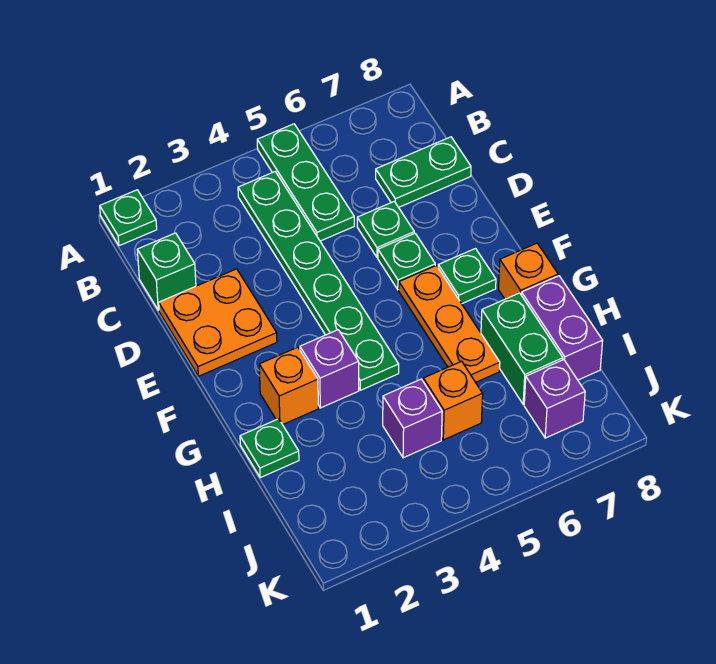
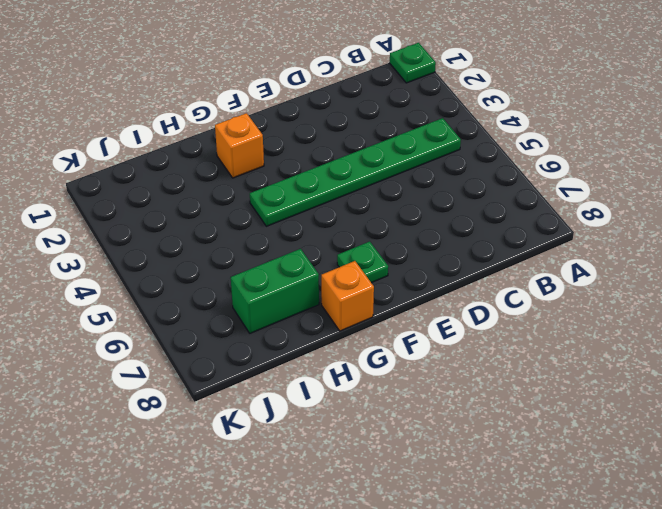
none -> green 1x3 plate [257,124,354,241]
none -> green 1x1 brick [137,233,196,310]
none -> green 1x2 plate [376,137,471,207]

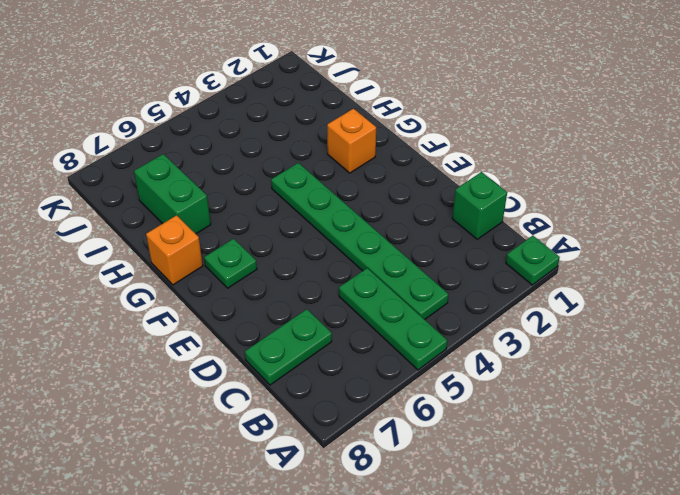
none -> orange 2x2 plate [159,269,277,376]
none -> green 1x1 plate [357,201,414,257]
none -> green 1x1 plate [378,233,435,290]

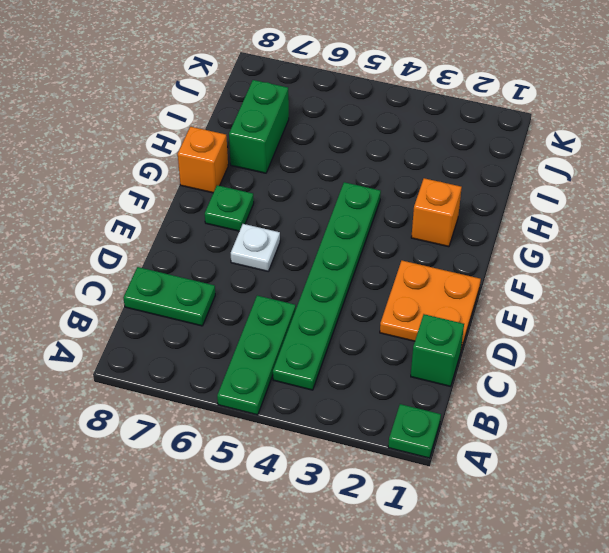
white 1x1 plate [231,224,280,271] -> green 1x1 plate [378,233,435,290]
none -> green 1x1 plate [357,201,414,257]
none -> orange 1x3 plate [399,266,500,382]
none -> purple 1x1 brick [300,330,359,408]

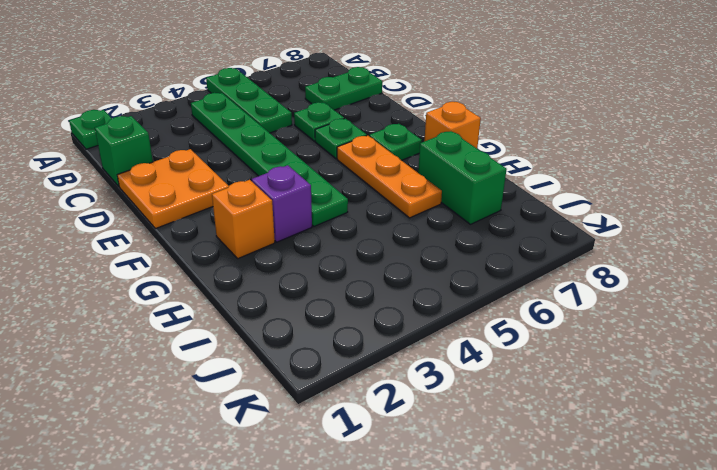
none -> green 1x1 plate [240,419,299,478]
none -> purple 1x2 brick [521,276,603,380]
none -> purple 1x1 brick [383,379,442,458]

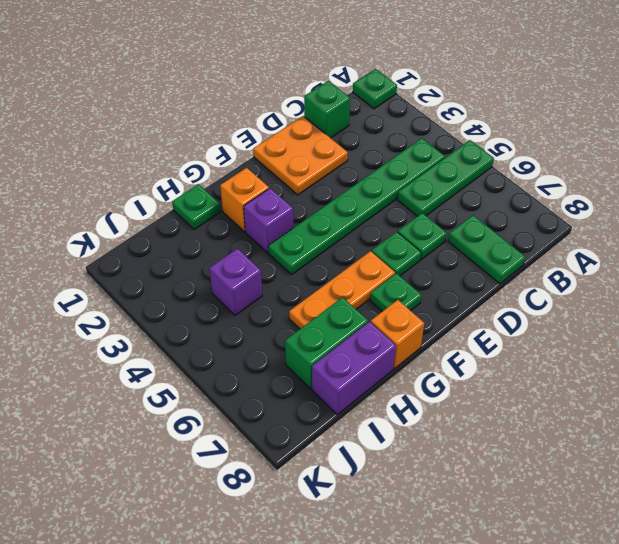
none -> orange 1x1 brick [423,361,483,440]
none -> purple 1x1 brick [524,360,585,438]

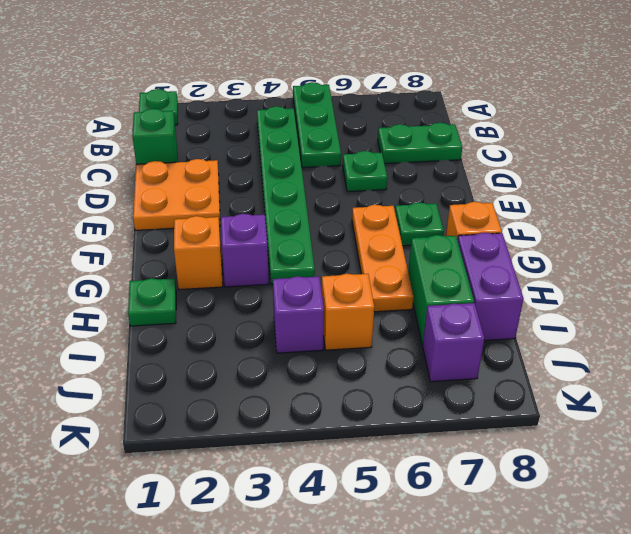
none -> green 1x1 plate [378,233,435,290]

